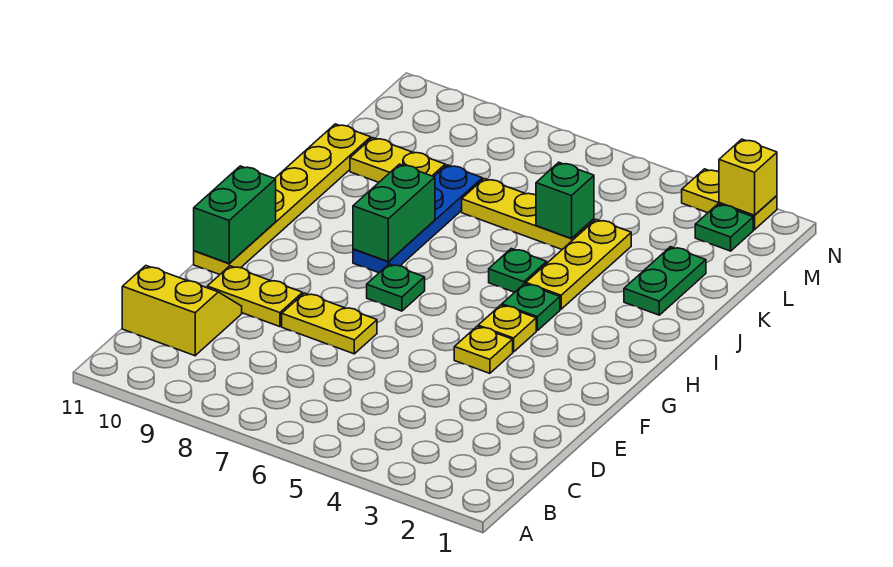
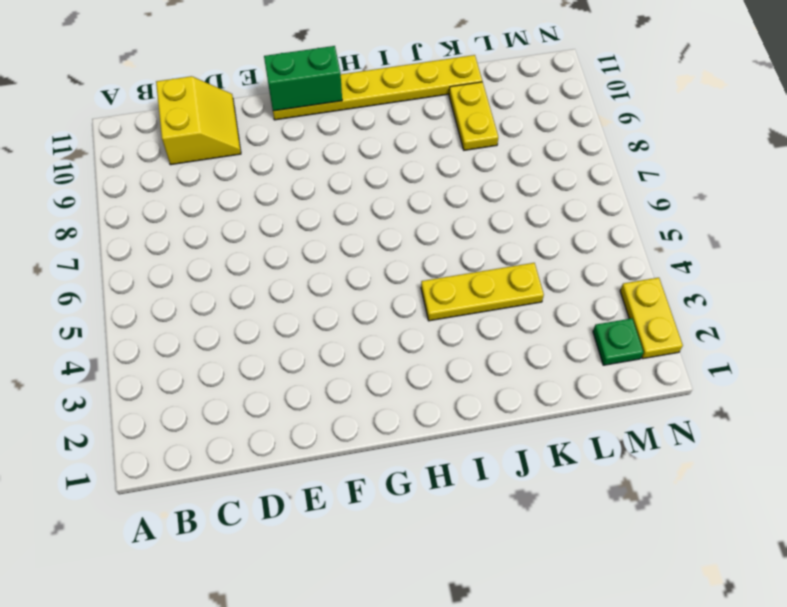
none -> yellow 1x2 plate [282,293,377,354]
none -> yellow 1x2 plate [207,266,303,327]
none -> yellow 1x1 plate [454,326,513,373]

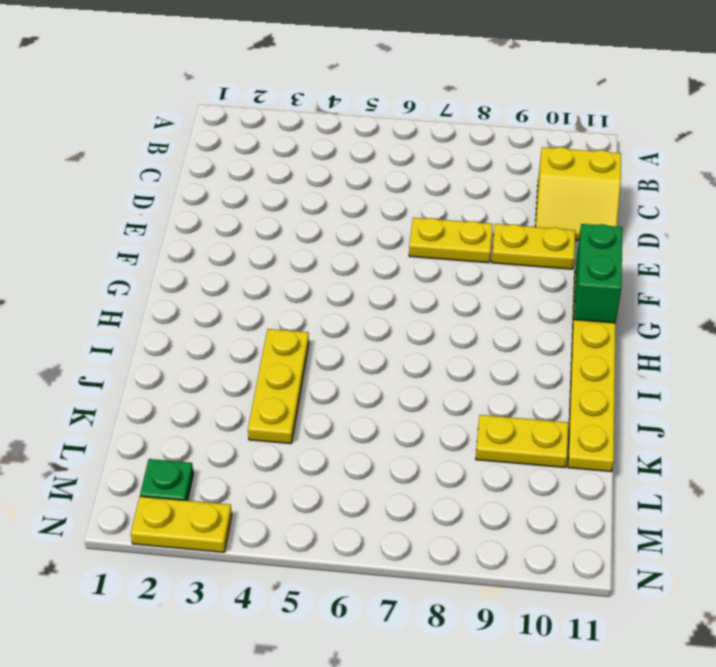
none -> yellow 1x1 plate [454,326,513,373]
none -> yellow 1x1 plate [478,305,536,352]
none -> green 1x1 plate [367,264,425,311]

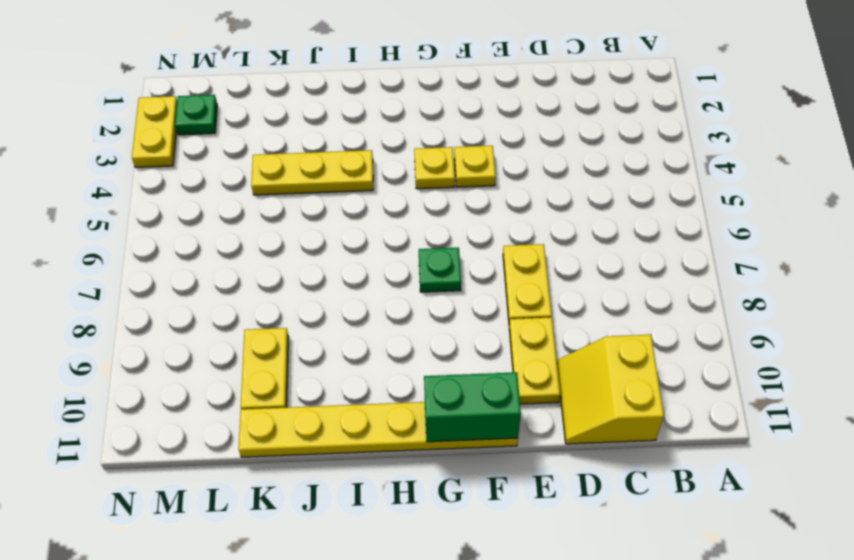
none -> green 1x1 plate [502,284,560,330]
none -> blue 1x4 plate [353,165,482,273]
none -> green 1x1 plate [489,249,547,292]

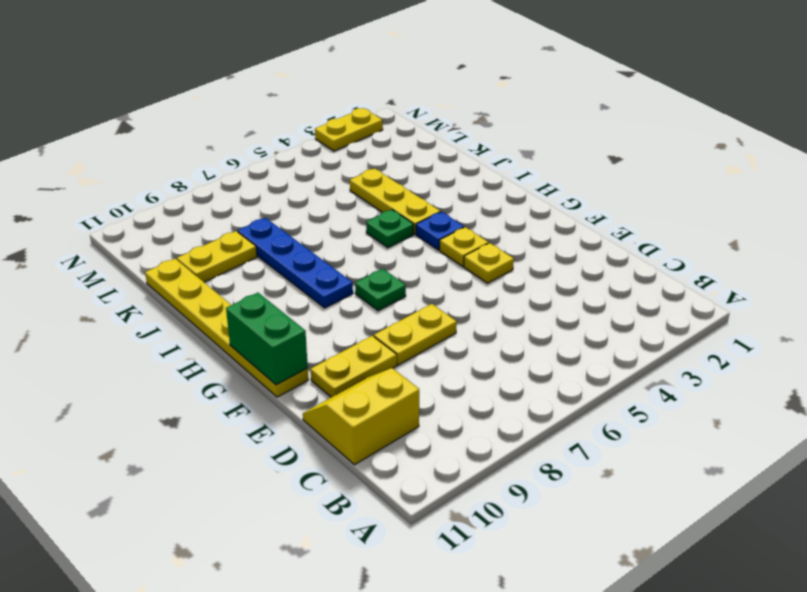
blue 1x1 plate [416,212,464,250] -> green 1x1 plate [502,284,560,330]
none -> green 1x2 plate [624,247,706,315]
none -> yellow 1x3 plate [462,179,594,249]
none -> green 1x1 plate [695,204,753,251]

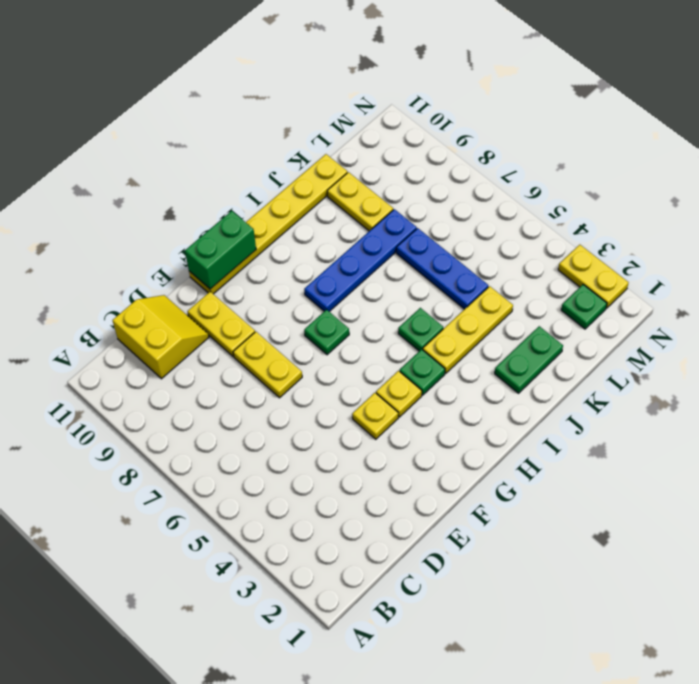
blue 1x3 plate [396,228,488,309] -> yellow 1x3 plate [462,179,594,249]
none -> green 1x2 brick [353,164,435,261]
none -> green 1x1 brick [536,162,594,238]
none -> yellow 1x1 brick [719,139,777,215]

